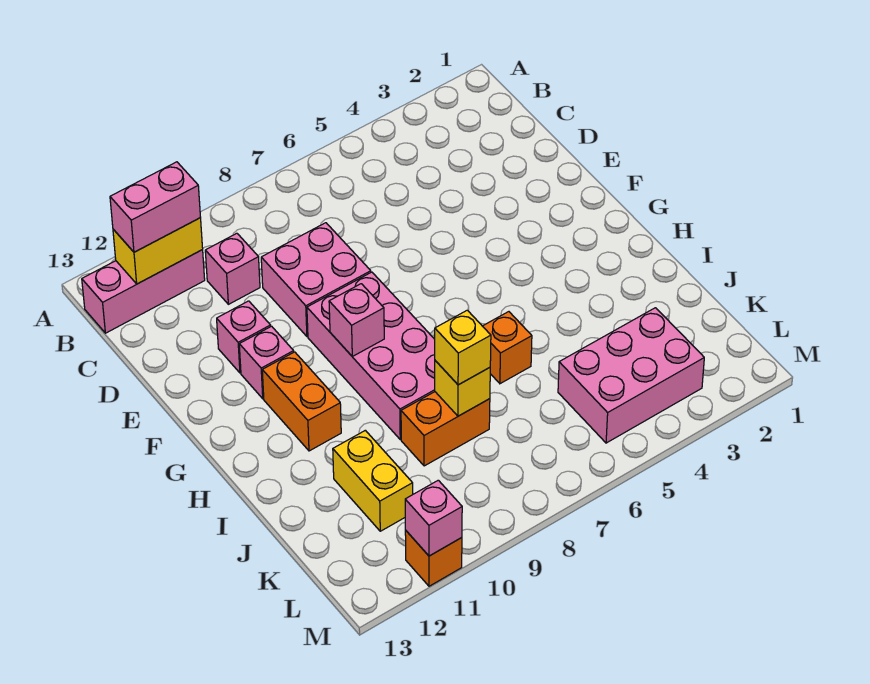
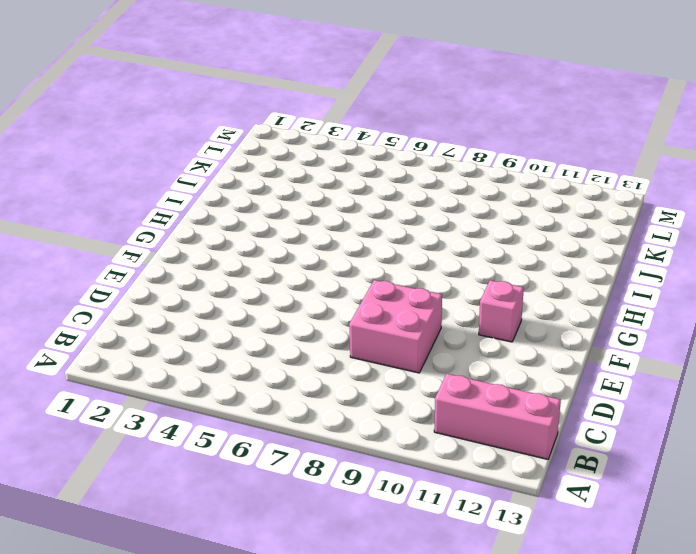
none -> pink 1x1 brick [205,233,260,304]
none -> pink 1x1 brick [217,301,271,373]
none -> pink 2x4 brick [307,272,435,439]

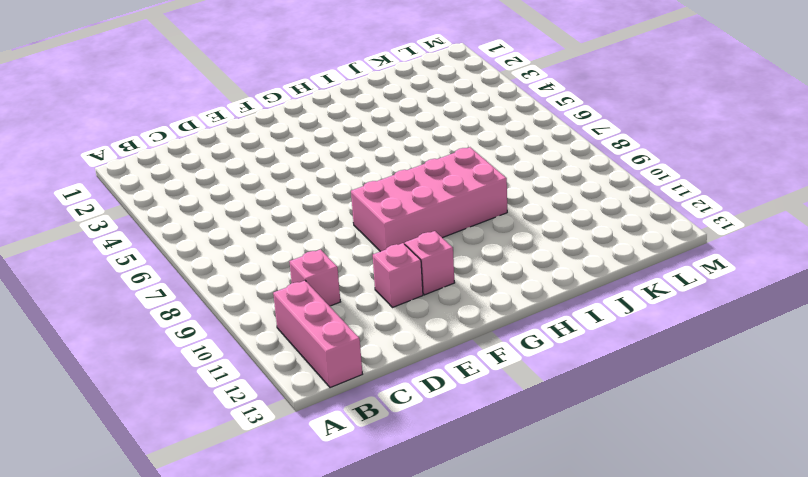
none -> pink 2x2 brick [261,223,371,336]
none -> orange 1x2 brick [262,352,341,451]
none -> orange 1x1 brick [483,312,532,384]

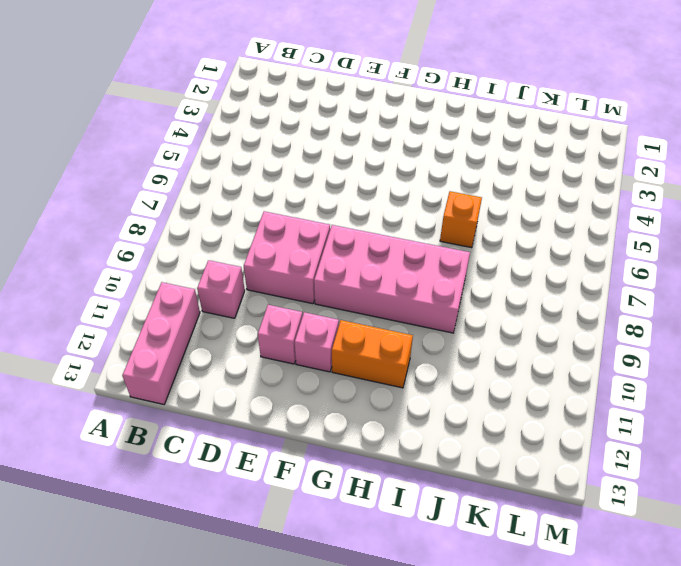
none -> orange 1x2 brick [401,392,490,466]
none -> yellow 1x2 brick [333,430,413,531]
none -> pink 2x3 brick [558,308,704,443]

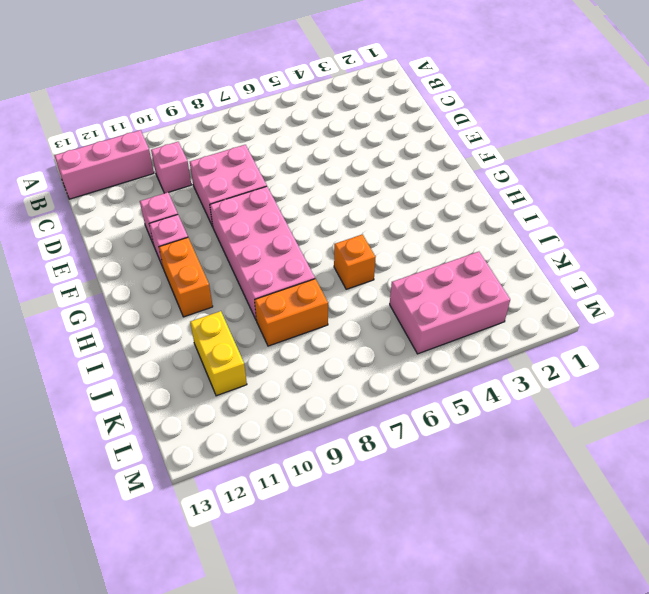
none -> orange 1x1 brick [405,530,462,586]
none -> yellow 1x2 brick [113,218,203,284]
none -> pink 1x1 brick [329,284,384,356]

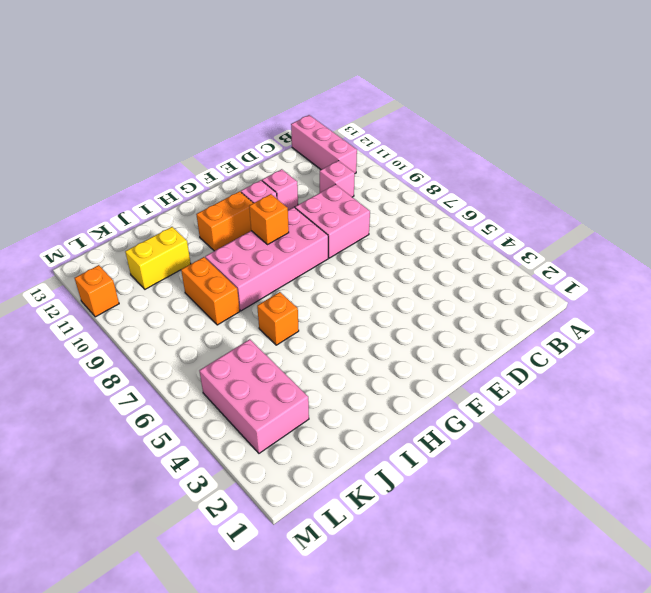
orange 1x1 brick [249,194,289,244] -> pink 1x1 brick [329,284,384,356]
none -> yellow 1x2 brick [113,218,203,284]
none -> yellow 1x1 brick [435,361,490,416]
none -> pink 1x1 brick [405,480,462,556]

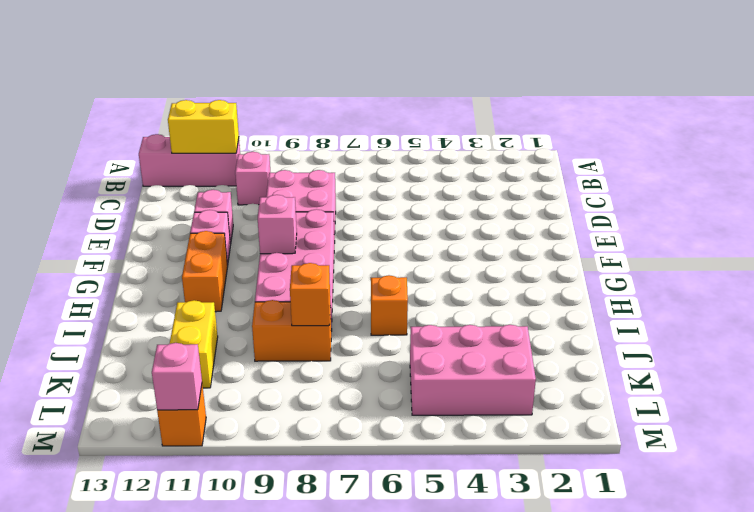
orange 1x1 brick [290,263,330,326] -> yellow 1x1 brick [435,361,490,416]
none -> pink 1x2 brick [110,162,200,252]
none -> yellow 1x1 brick [435,310,491,385]

